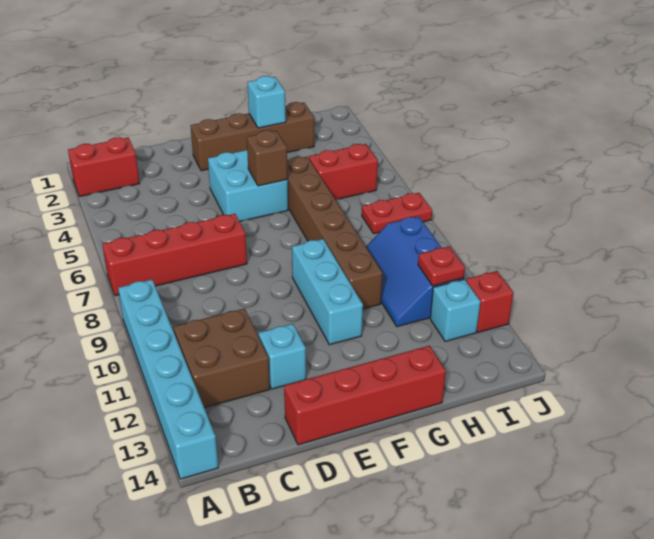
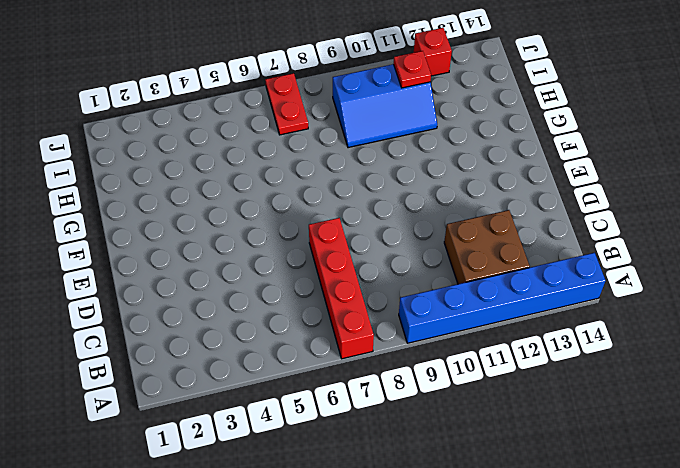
blue 1x6 brick [399,253,605,343] -> cyan 1x6 brick [118,280,218,479]
none -> red 1x2 brick [68,137,140,197]
none -> cyan 1x1 brick [259,324,306,389]
none -> red 1x4 brick [284,346,446,445]

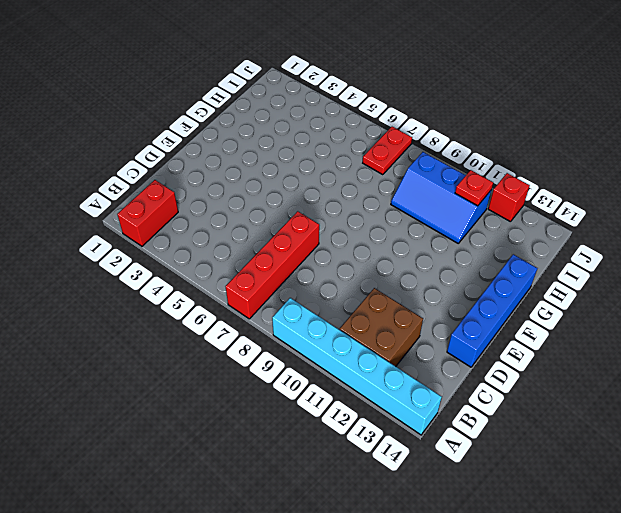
blue 1x4 brick [447,254,537,367] -> red 1x4 brick [284,346,446,445]
none -> cyan 1x1 brick [259,324,306,389]
none -> brown 1x4 brick [191,102,314,171]
none -> cyan 2x2 brick [208,150,288,222]

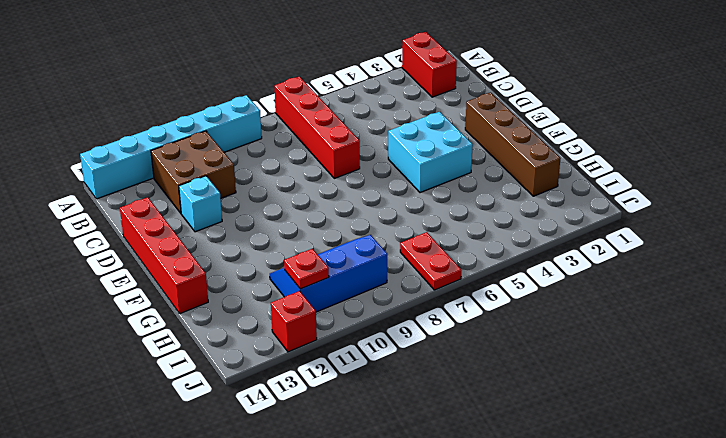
none -> cyan 1x3 brick [292,239,363,345]
none -> brown 1x6 brick [287,157,382,309]
none -> red 1x2 brick [309,144,378,200]

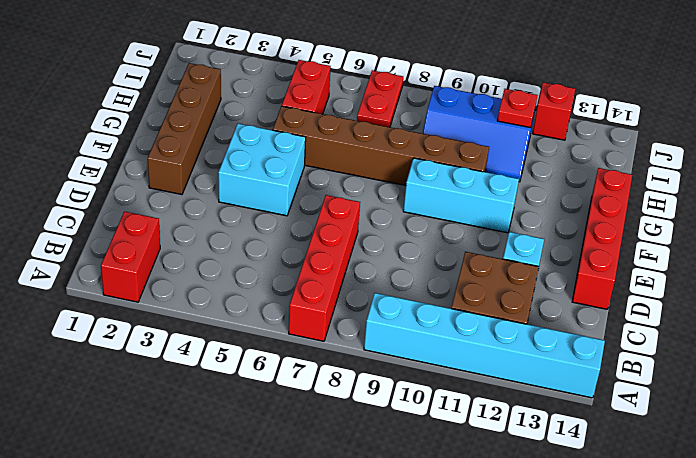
none -> cyan 1x1 brick [430,279,481,342]
none -> brown 1x1 brick [247,130,288,186]
none -> cyan 1x1 brick [247,76,286,128]

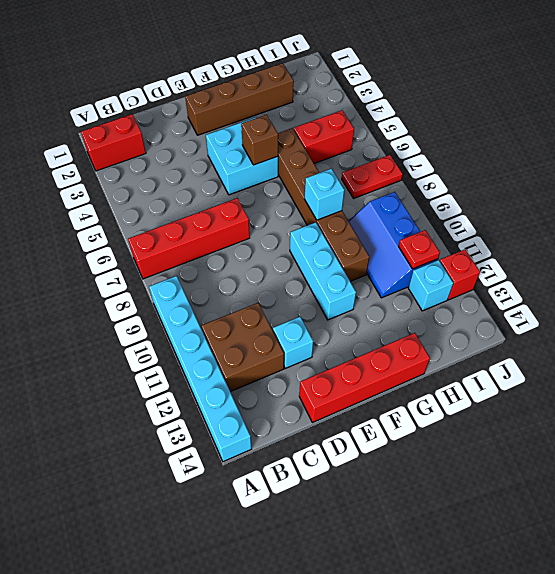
cyan 1x1 brick [305,169,344,220] -> cyan 1x1 brick moved to [247,76,286,128]

